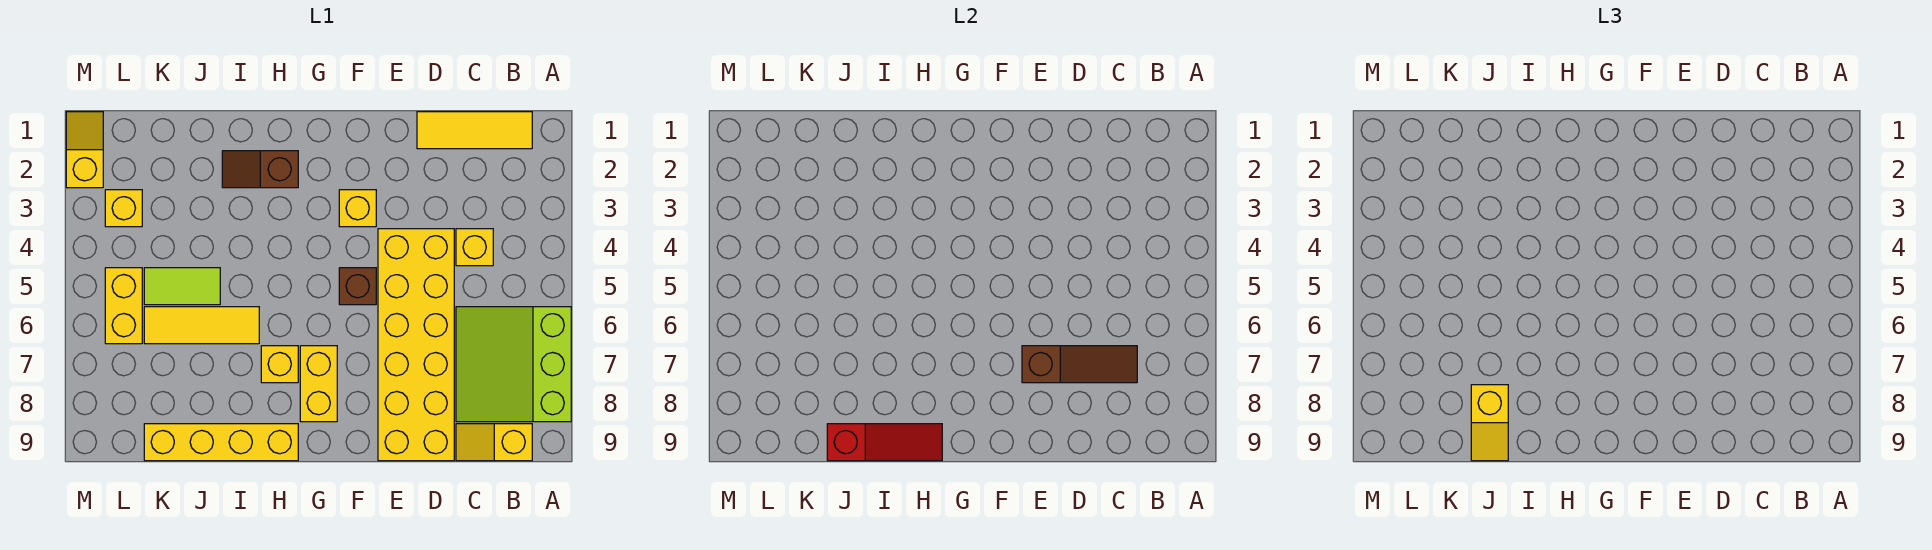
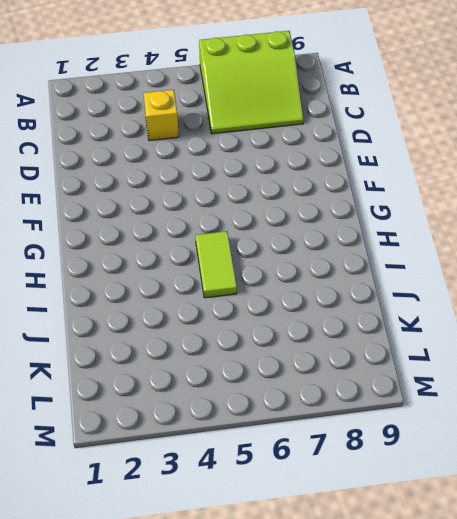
lime 1x2 tile [196,231,237,298] -> lime 1x2 tile moved to [144,268,220,305]
none -> yellow 1x3 tile [417,112,532,149]
none -> yellow 1x2 slope [456,424,532,461]
none -> yellow 2x6 brick [378,229,454,461]

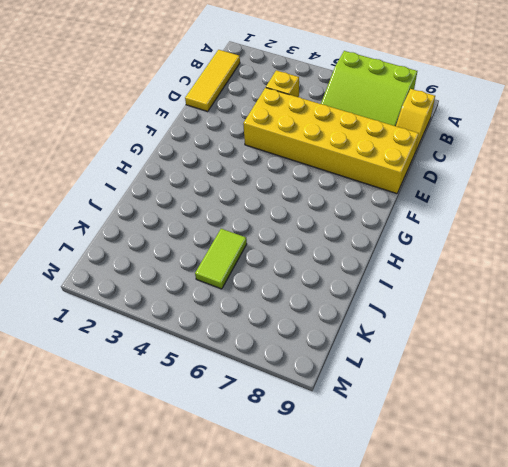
none -> yellow 1x1 brick [339,190,376,227]
none -> brown 1x1 brick [339,268,376,305]
none -> yellow 1x2 brick [300,346,337,422]

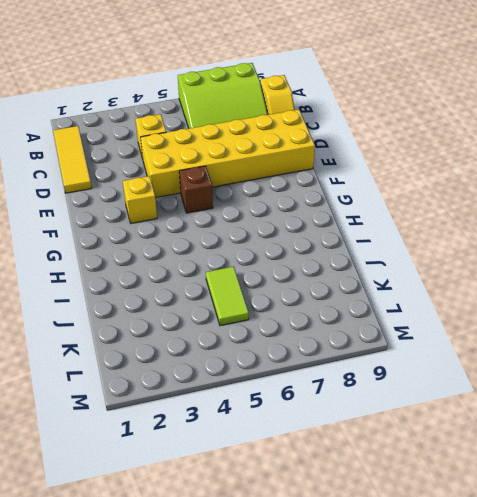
none -> yellow 1x2 brick [300,346,337,422]
none -> brown 1x2 slope [222,151,298,188]
none -> yellow 1x1 brick [261,346,298,383]

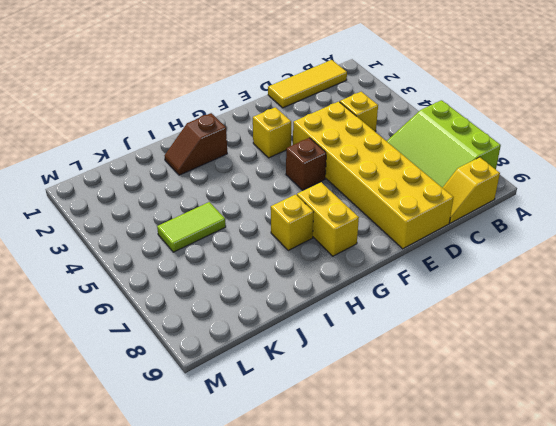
none -> yellow 1x4 brick [144,424,298,461]
none -> yellow 1x3 tile [144,307,259,344]
none -> yellow 1x1 brick [105,190,142,227]

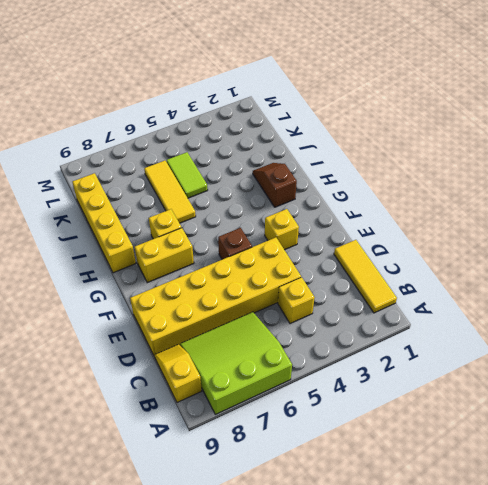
none -> yellow 1x1 brick [105,190,142,227]
none -> yellow 1x2 brick [105,268,142,344]
none -> yellow 1x2 slope [66,112,103,188]

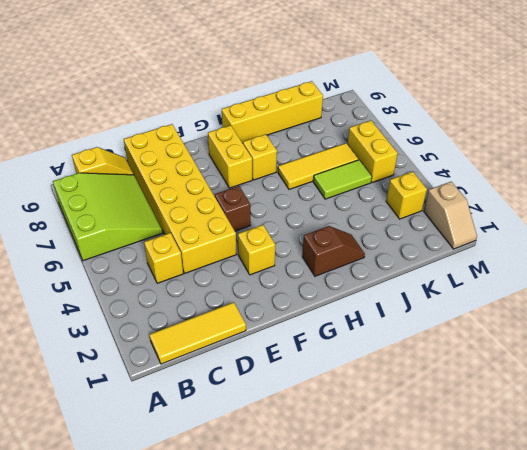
tan 1x2 slope [424,182,477,249] -> yellow 1x2 slope [66,112,103,188]
none -> brown 1x3 slope [1022,346,1137,383]
none -> red 1x3 slope [827,424,942,461]
none -> yellow 1x2 slope [1471,385,1508,461]

